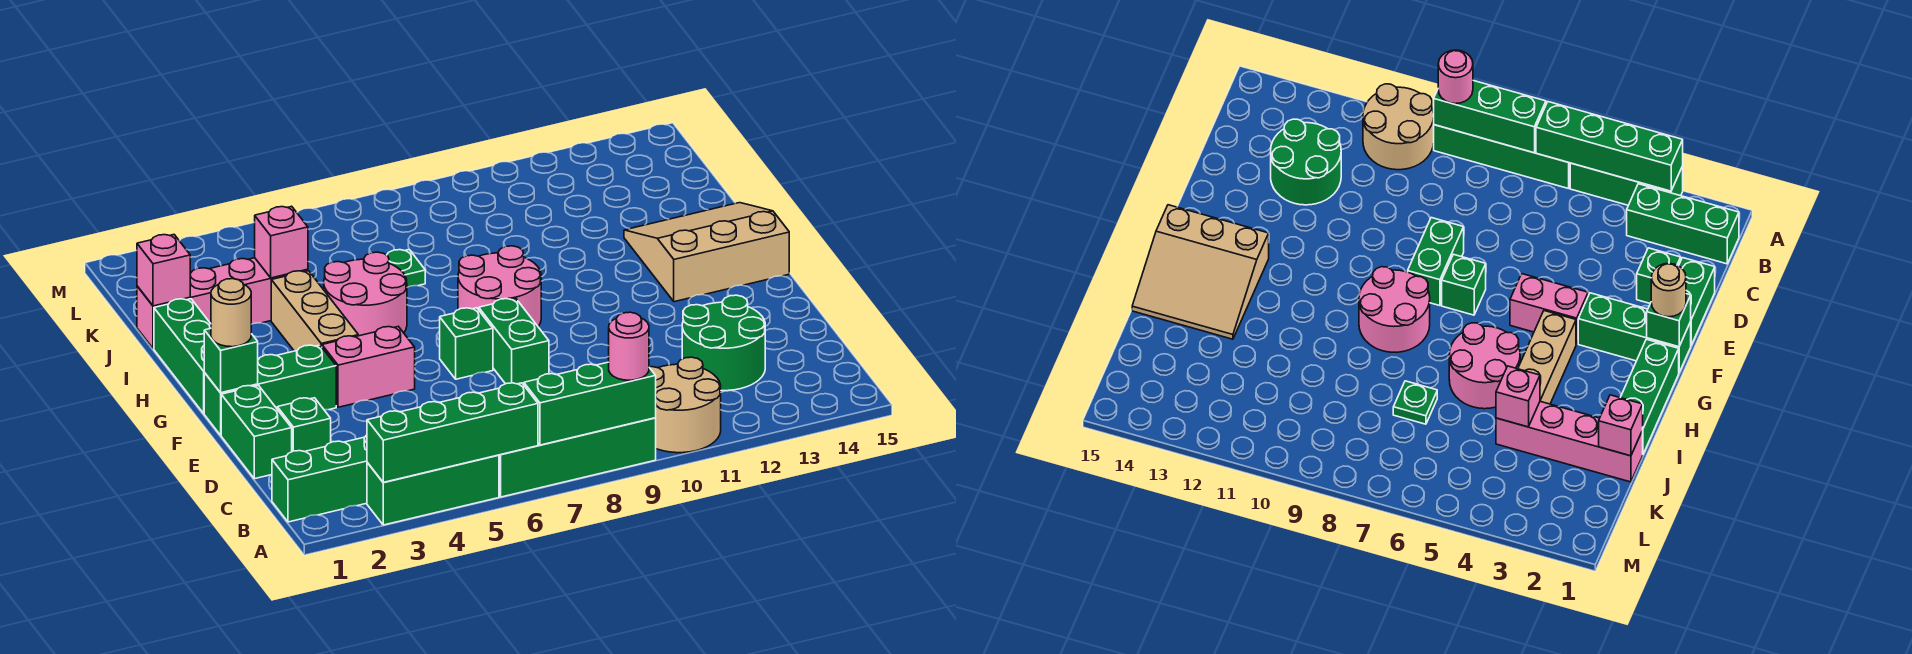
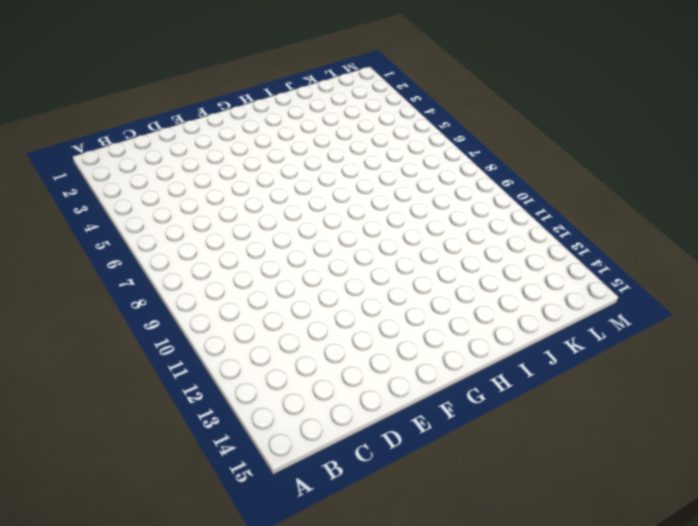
none -> green 1x3 brick [367,455,499,525]
none -> green 1x4 brick [499,418,656,497]
none -> tan 2x2 round brick [649,357,721,453]

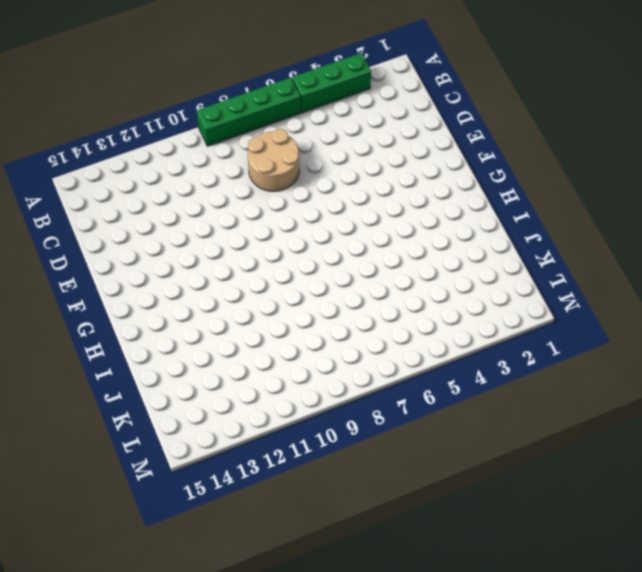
tan 2x2 round brick [248,129,299,191] -> tan 2x2 round brick moved to [649,357,721,453]
none -> green 1x3 brick [272,435,367,522]
none -> green 2x2 round brick [682,295,765,391]
none -> green 1x2 brick [221,386,292,479]

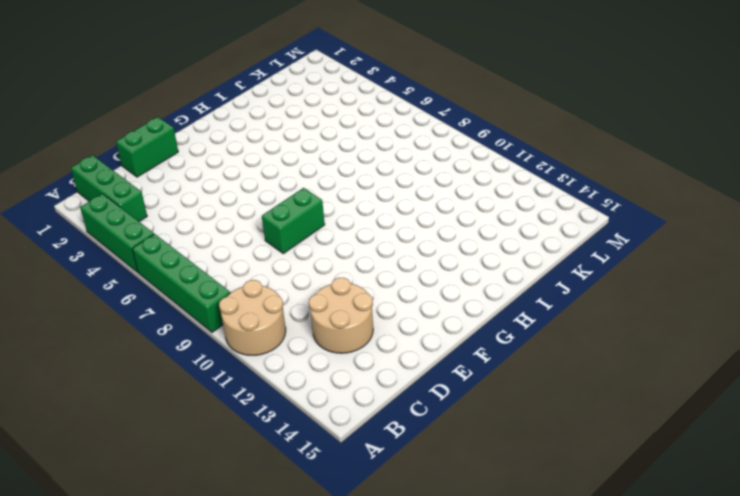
tan 2x2 round brick [309,278,373,353] -> green 2x2 round brick [682,295,765,391]
none -> green 1x1 brick [277,398,331,452]
none -> green 1x3 brick [204,345,336,435]
none -> pink 1x2 brick [322,327,415,407]

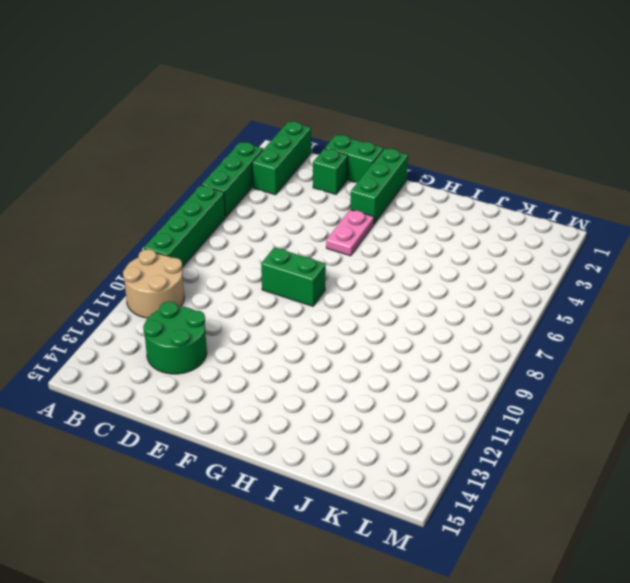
pink 1x2 plate [326,210,374,256] -> pink 1x2 brick [322,327,415,407]
none -> green 1x1 brick [440,308,493,379]
none -> green 1x3 brick [154,299,211,413]
none -> tan 1x3 brick [271,271,358,351]

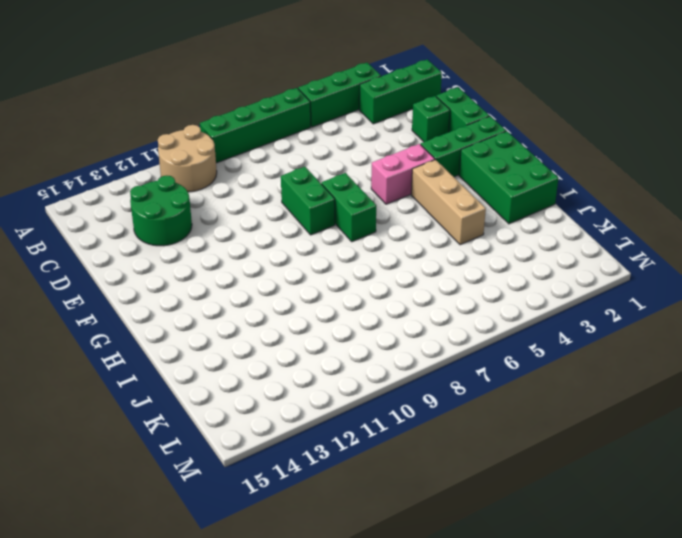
green 1x2 brick [321,173,376,242] -> green 1x1 brick [440,308,493,379]
green 2x3 brick [459,131,558,224] -> green 1x3 brick [154,299,211,413]
none -> pink 2x2 round brick [458,246,541,326]
none -> tan 3x3 slope [624,203,789,302]
none -> pink 2x2 round brick [324,252,407,336]

